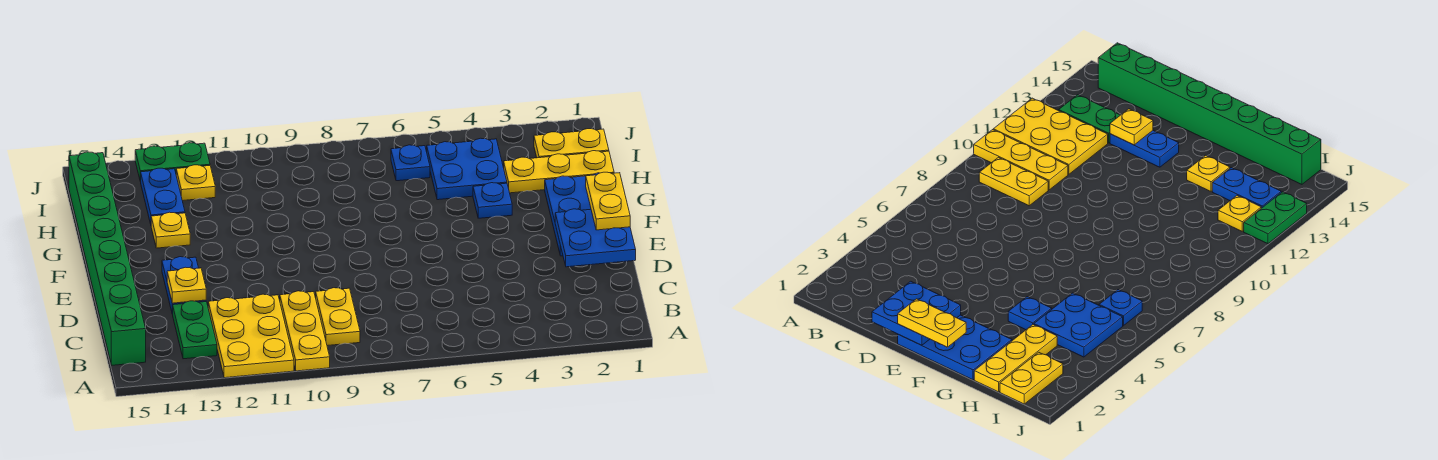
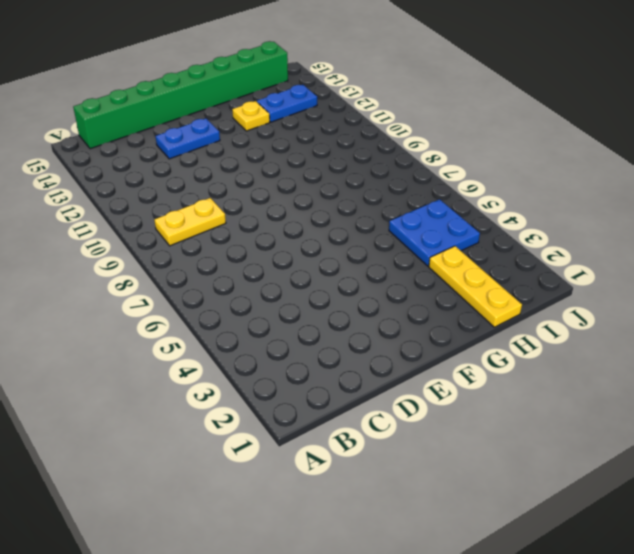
none -> yellow 1x3 plate [280,291,330,371]
none -> yellow 2x3 plate [208,294,294,378]
none -> green 1x2 plate [173,301,217,359]

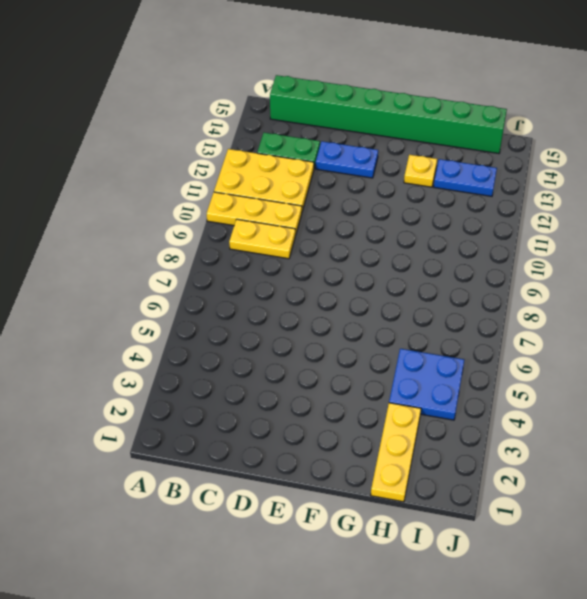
none -> blue 2x3 plate [545,173,599,256]
none -> blue 1x1 plate [473,183,512,218]
none -> yellow 1x2 plate [534,129,609,158]

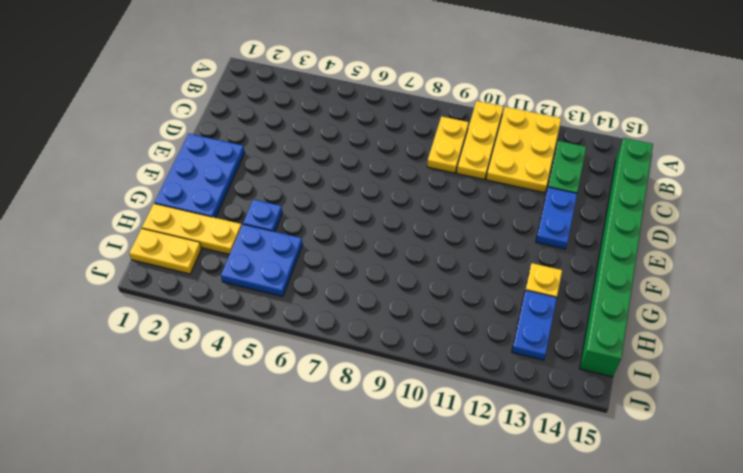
none -> blue 1x1 plate [391,145,430,181]
none -> yellow 1x1 plate [176,165,215,201]
none -> green 1x2 plate [135,143,210,181]

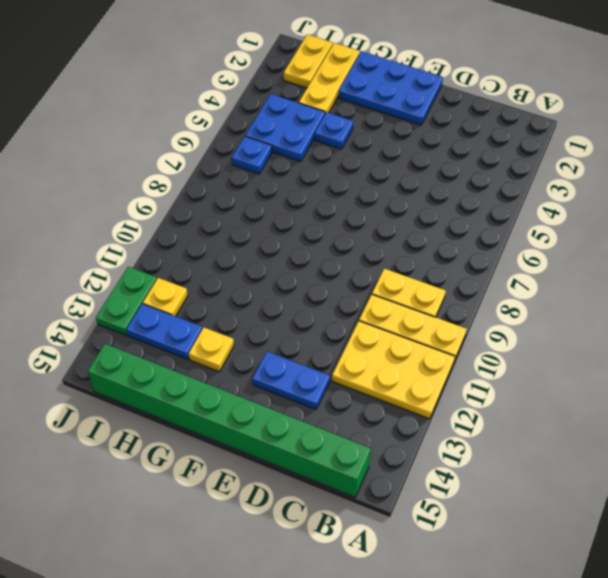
none -> green 1x2 plate [173,301,217,359]
none -> blue 2x2 plate [555,209,636,267]
none -> yellow 1x1 plate [167,267,206,303]

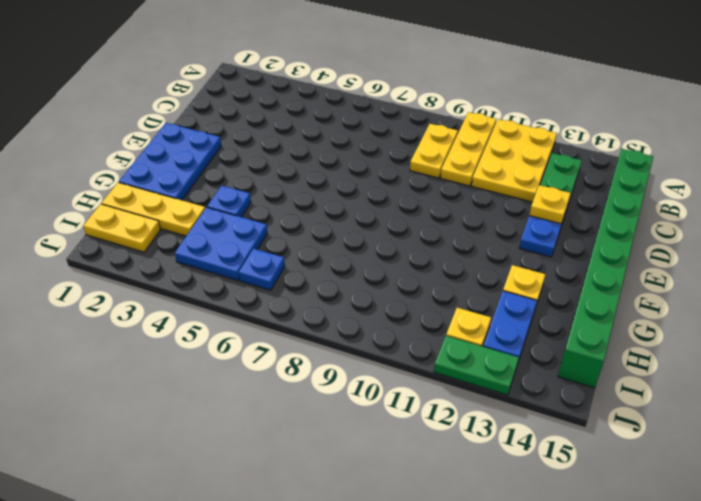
none -> blue 2x2 plate [555,209,636,267]
none -> yellow 1x2 plate [586,172,630,230]

